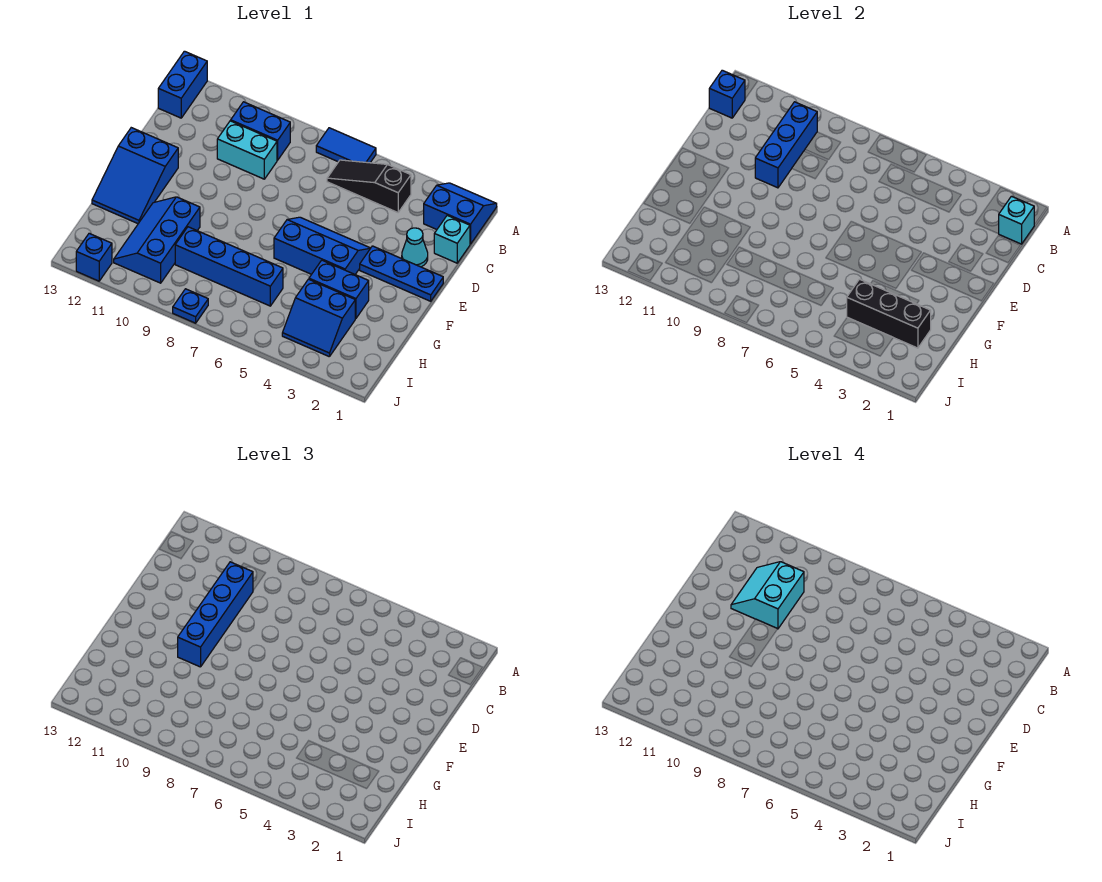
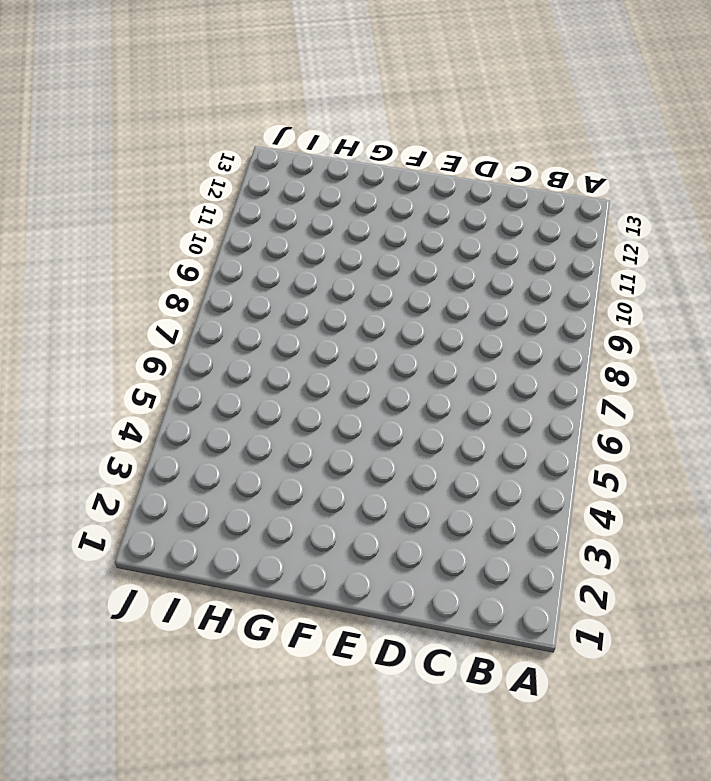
none -> blue 2x2 slope [424,183,497,244]
none -> blue 1x2 tile [316,128,376,163]
none -> blue 1x2 brick [158,51,207,118]

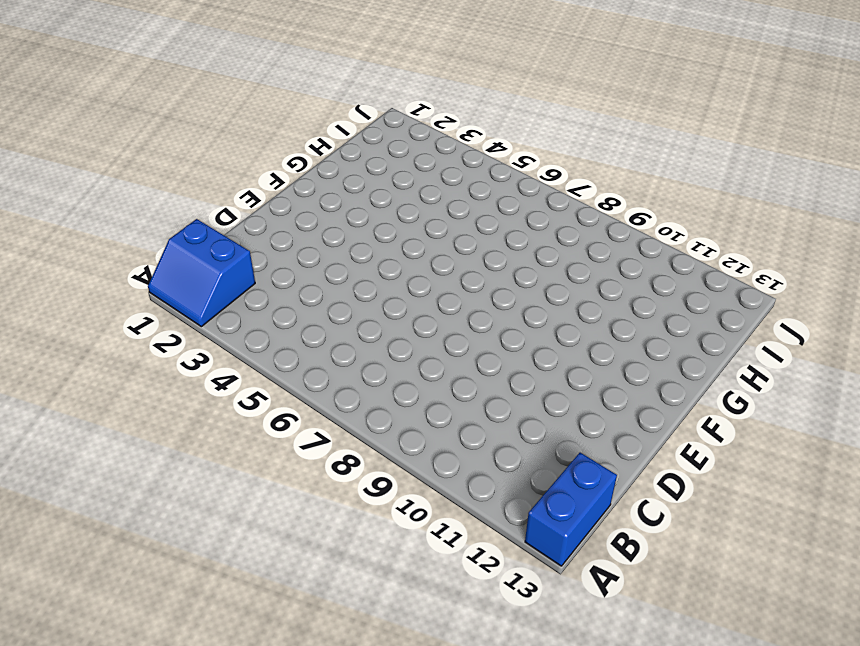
none -> blue 1x2 tile [316,128,376,163]
none -> black 1x3 slope [327,160,411,212]
none -> blue 1x2 brick [231,102,290,160]

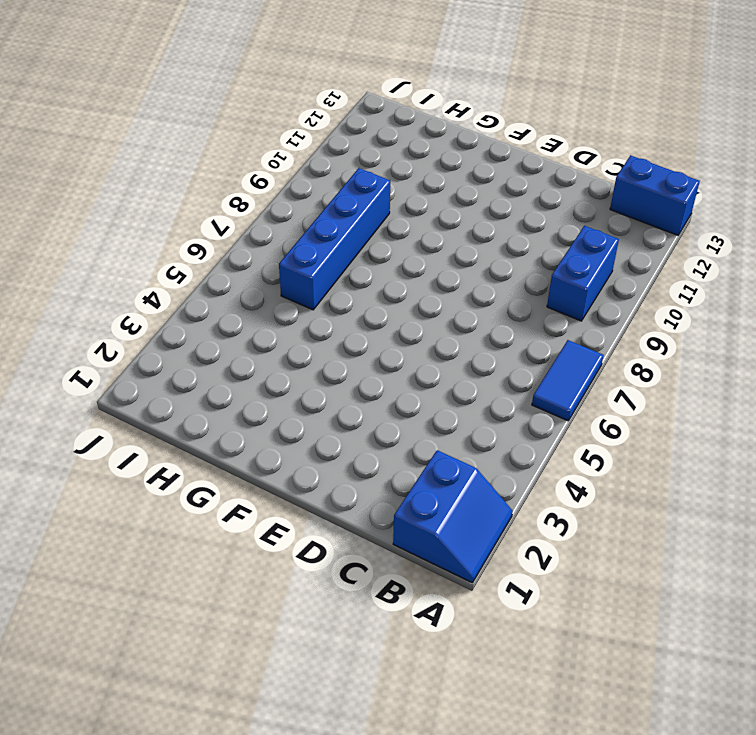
none -> black 1x3 slope [327,160,411,212]
none -> cyan 1x1 brick [434,215,470,263]
none -> cyan 1x2 brick [217,121,277,179]

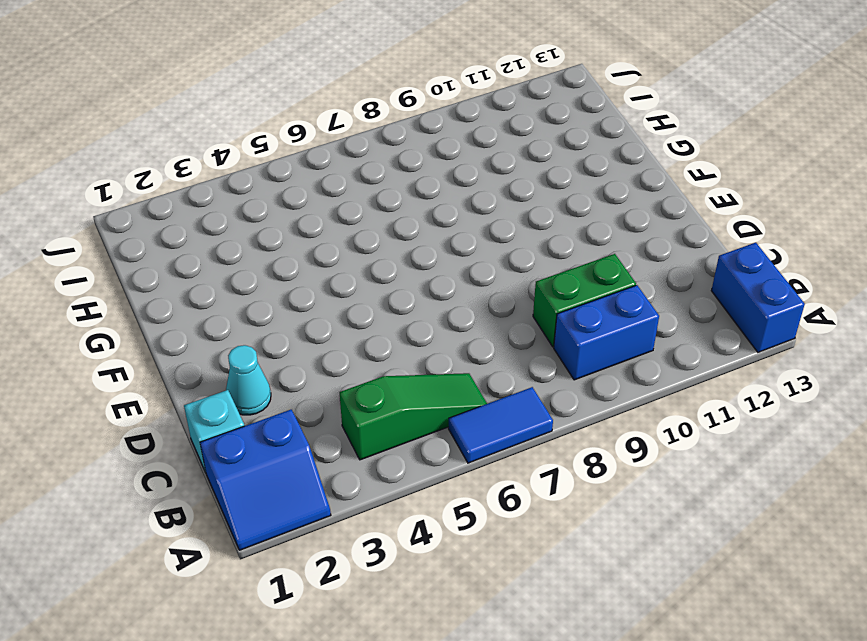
green 1x3 slope [340,373,487,460] -> black 1x3 slope [327,160,411,212]
green 1x2 brick [533,254,636,347] -> cyan 1x2 brick [217,121,277,179]
none -> blue 1x3 plate [360,246,443,301]
none -> blue 2x3 slope [274,217,370,274]
none -> blue 2x3 slope [92,128,178,224]

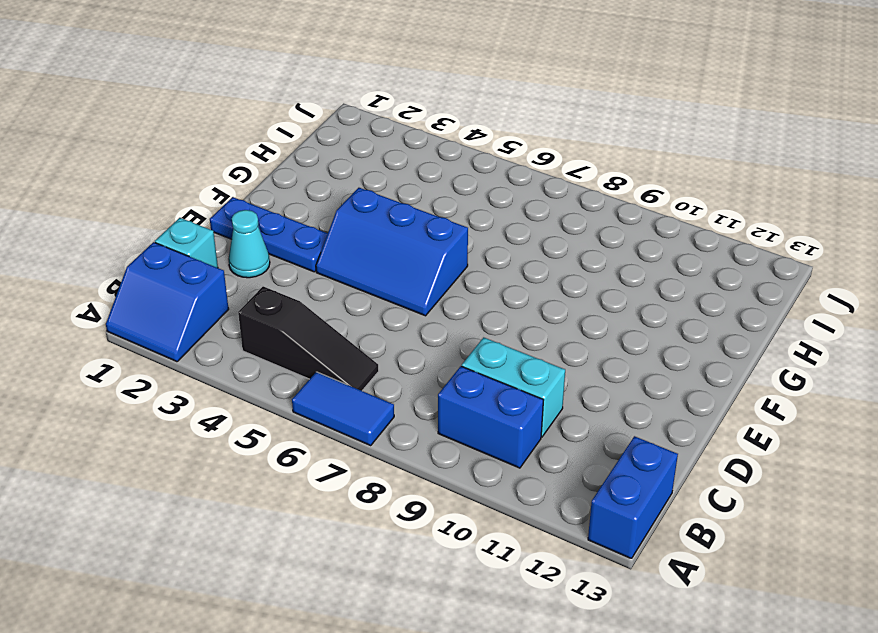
none -> blue 2x3 slope [92,128,178,224]
none -> blue 1x2 brick [309,260,369,318]
none -> blue 2x3 slope [114,197,200,283]

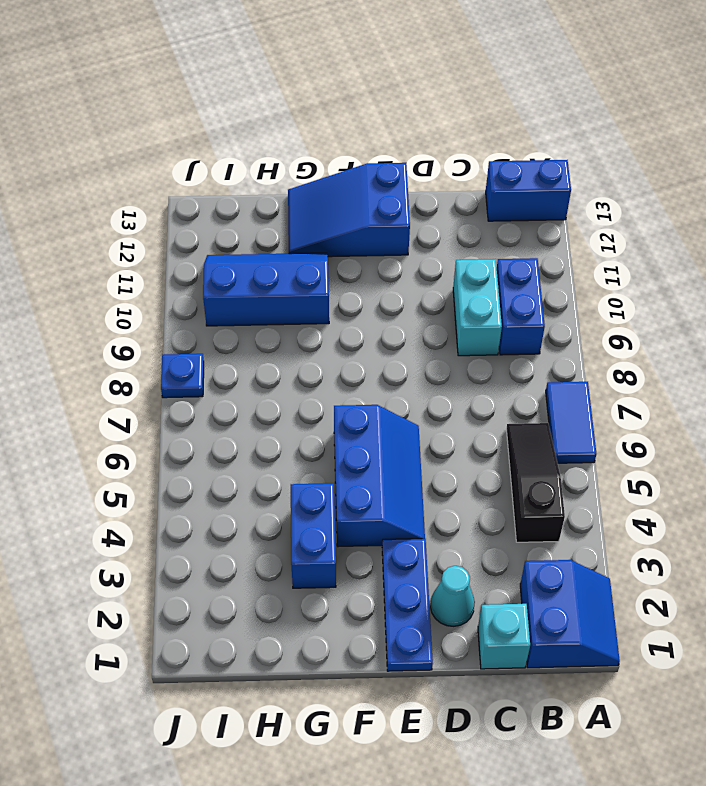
none -> blue 2x2 slope [282,279,355,357]
none -> blue 1x4 brick [175,227,283,306]
none -> blue 1x1 brick [76,233,112,281]

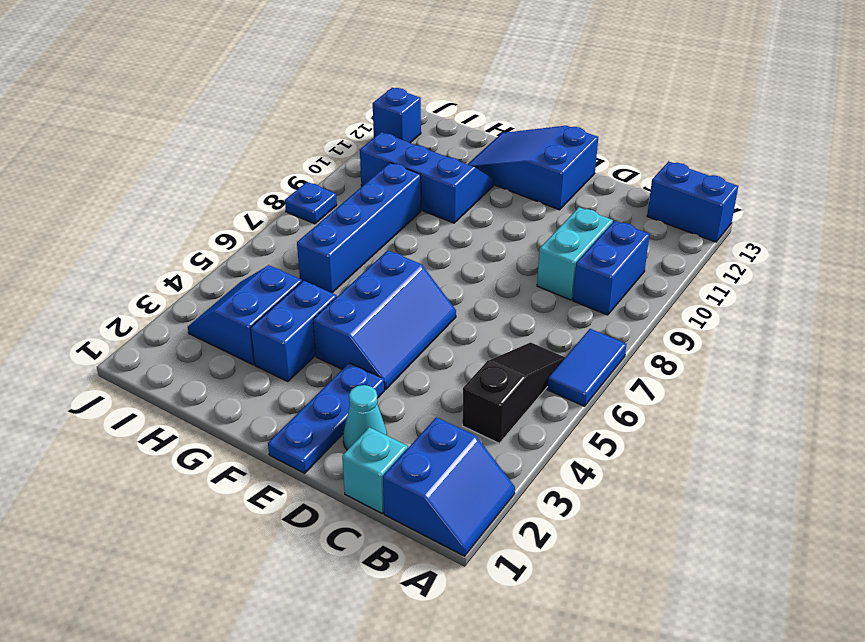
none -> cyan 1x1 brick [999,196,1034,244]
none -> blue 1x3 brick [755,102,817,188]
none -> blue 1x1 brick [709,70,745,118]

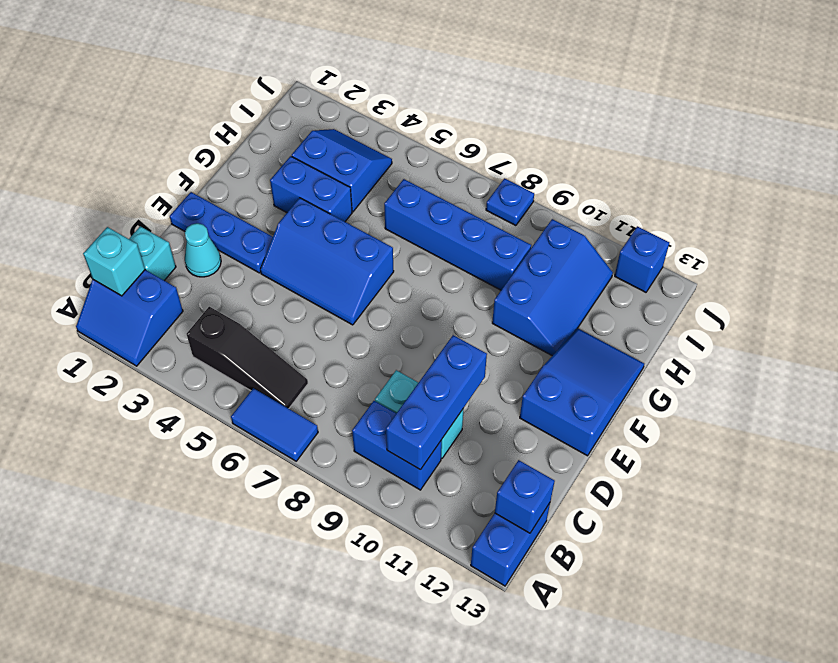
none -> black 1x3 brick [847,279,931,348]
none -> blue 1x4 brick [178,562,253,667]
none -> cyan 2x2 slope [731,562,804,629]

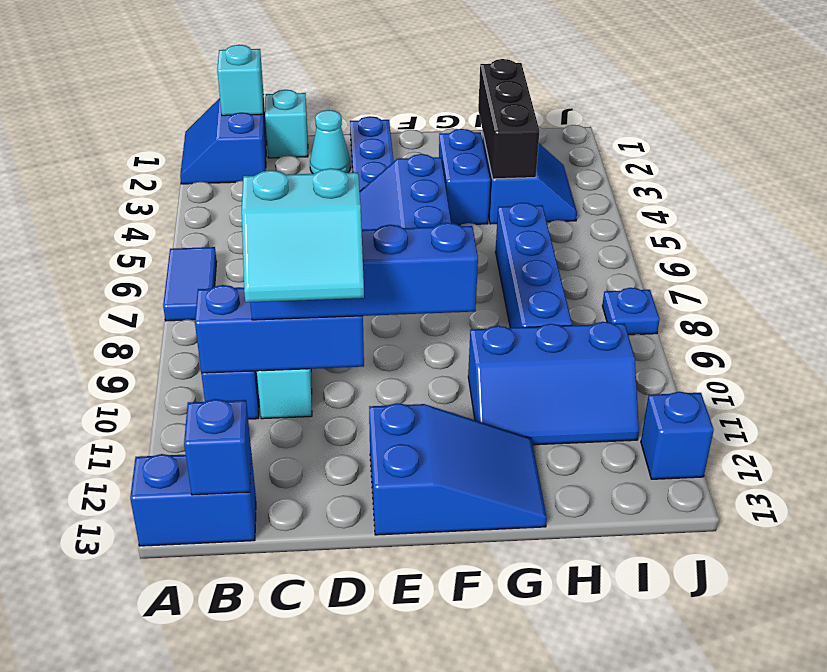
none -> black 1x3 slope [327,160,411,212]

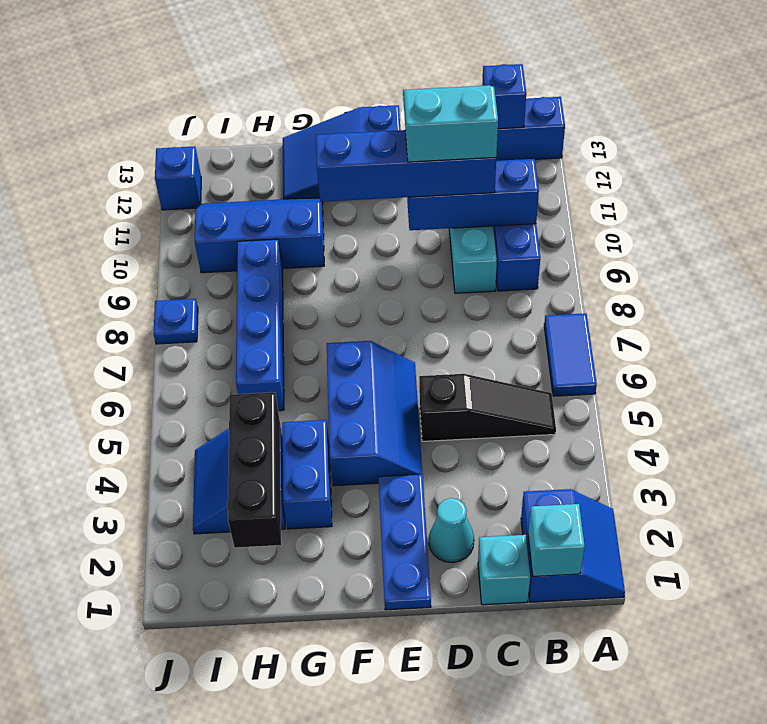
black 1x3 slope [419,374,556,441] -> black 1x3 slope turned to [327,160,411,212]

